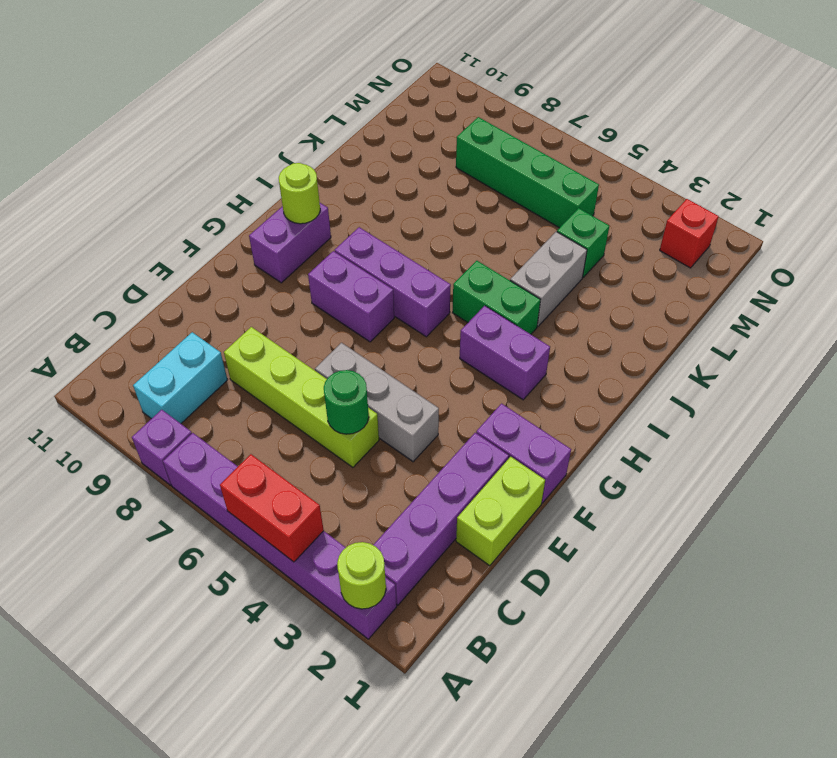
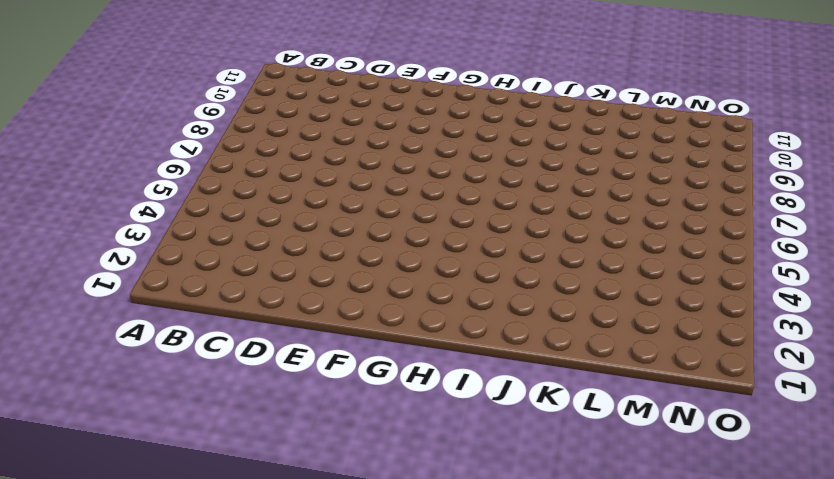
none -> purple 1x6 brick [163,433,397,639]
none -> purple 1x1 brick [132,410,192,485]
none -> purple 1x4 brick [374,433,509,605]

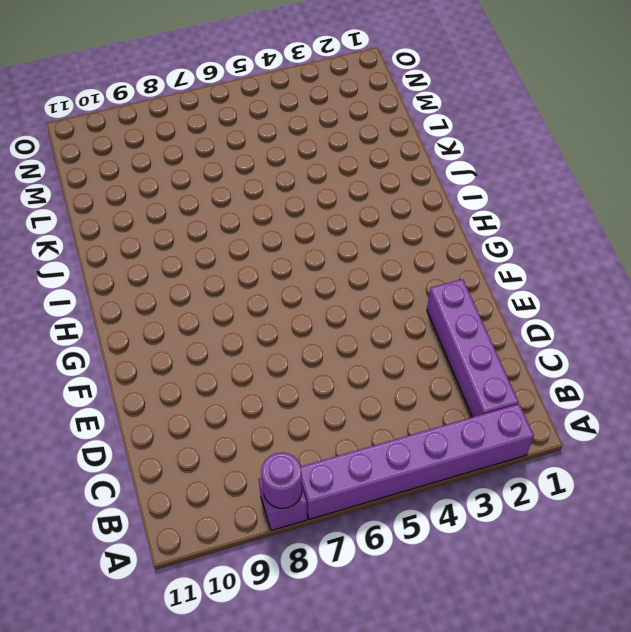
purple 1x1 round brick [261,452,302,509] -> none
none -> cyan 1x2 brick [133,332,228,423]
none -> lime 1x2 brick [456,457,545,566]
none -> lime 1x4 brick [224,327,379,467]

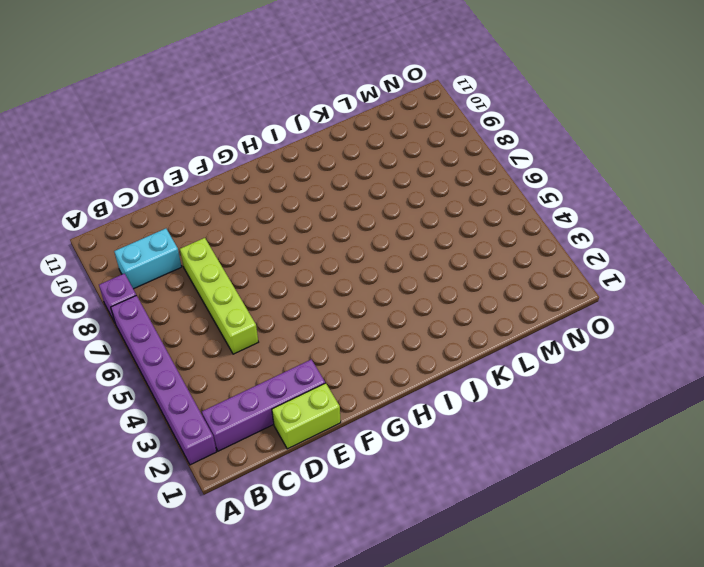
none -> grey 1x3 brick [315,343,439,462]
none -> purple 1x2 brick [476,404,571,503]
none -> purple 1x2 brick [308,251,394,342]

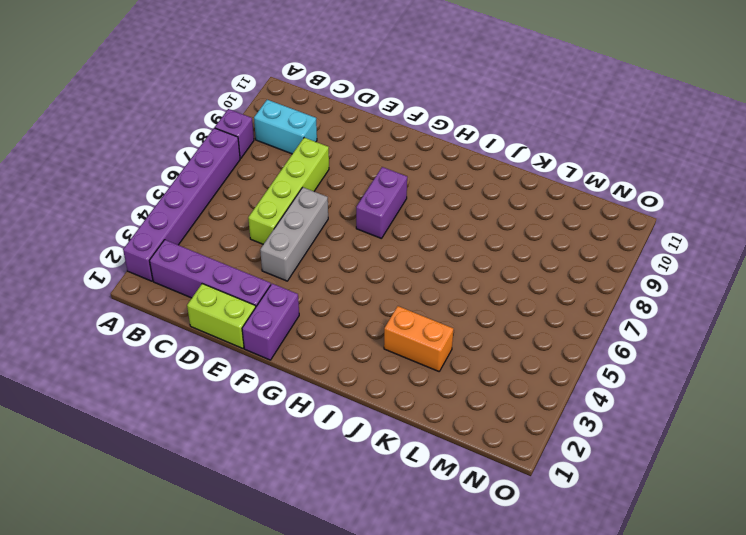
orange 1x2 brick [384,306,453,371] -> none
none -> purple 1x2 brick [249,203,331,283]
none -> purple 1x2 brick [460,306,550,400]
none -> purple 1x3 brick [335,227,451,337]

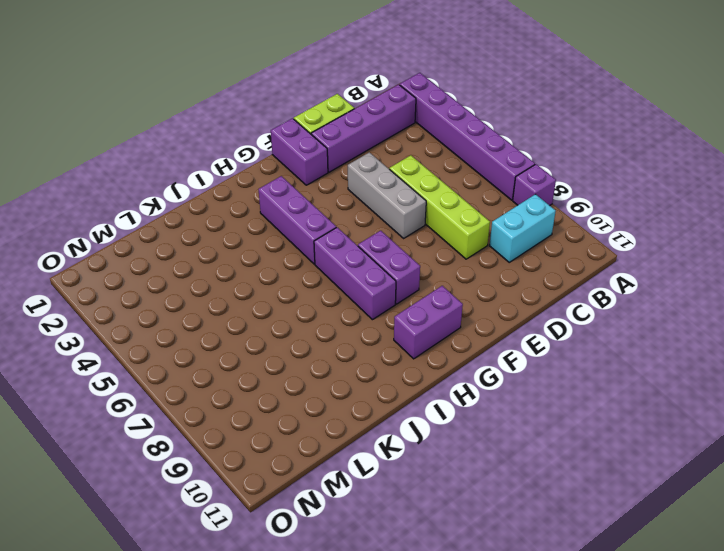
purple 1x3 brick [259,176,336,264] -> purple 1x2 brick [460,306,550,400]
none -> green 1x2 brick [452,261,540,334]
none -> grey 1x2 brick [510,232,587,326]
none -> green 1x1 brick [557,208,609,277]

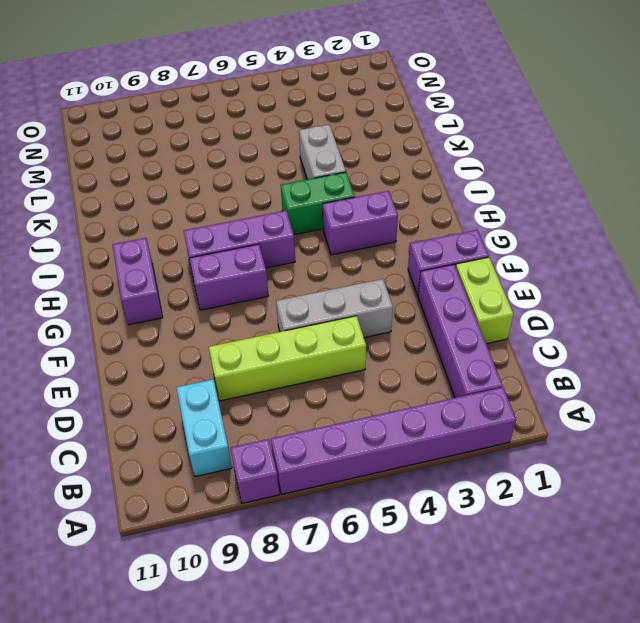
none -> green 1x1 brick [557,208,609,277]
none -> green 1x4 brick [456,117,599,228]
none -> red 1x1 brick [660,199,719,268]

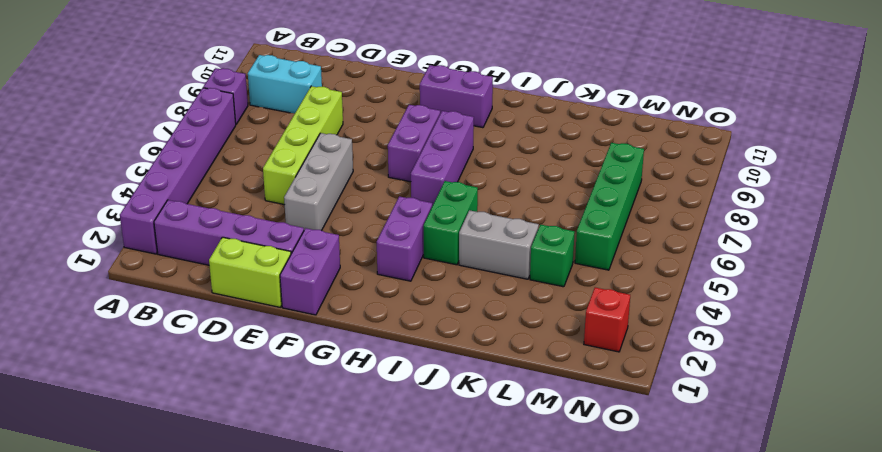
none -> lime 1x1 round brick [337,542,386,609]
none -> red 1x2 brick [220,454,324,562]
none -> green 1x1 round brick [324,370,369,434]

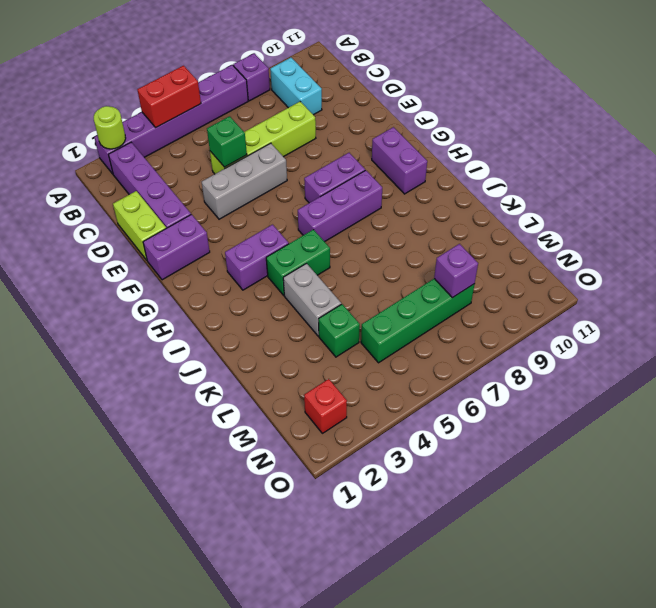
green 1x1 brick [207,116,247,167] -> green 1x1 round brick [324,370,369,434]
purple 1x1 brick [434,244,478,298] -> none
none -> lime 1x1 round brick [279,163,320,224]

